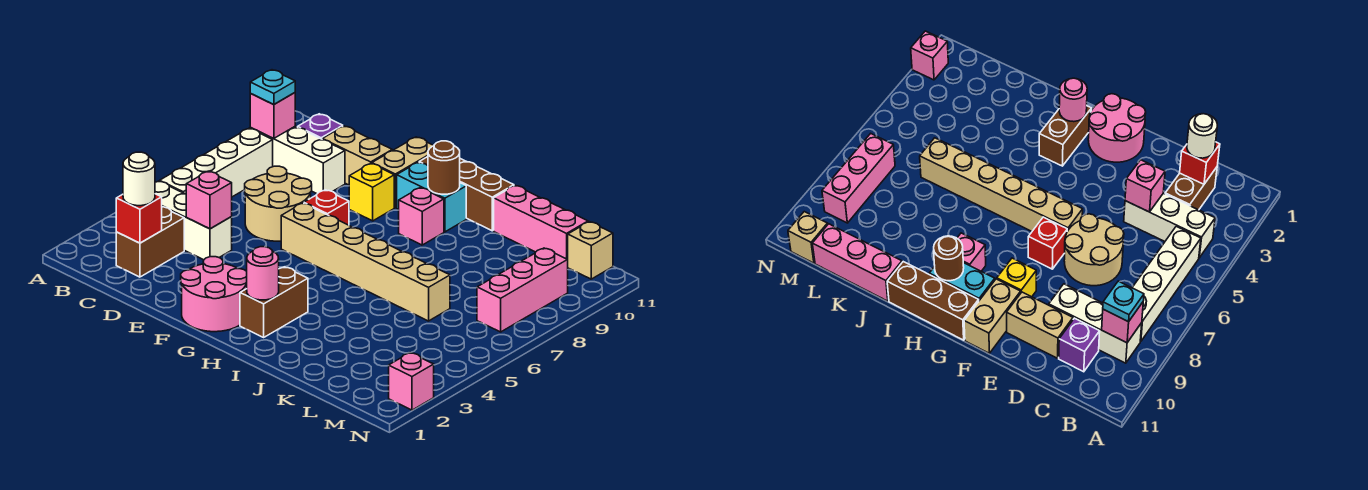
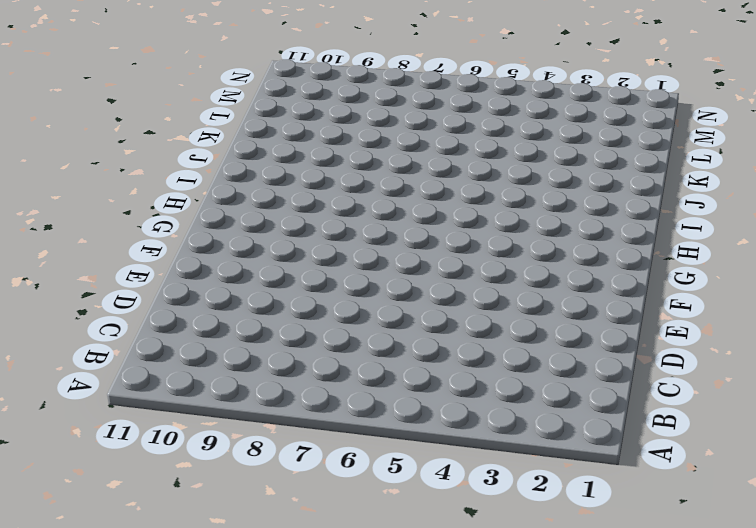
none -> white 1x3 brick [155,181,232,260]
none -> white 1x4 brick [160,128,273,197]
none -> white 1x3 brick [250,126,345,194]

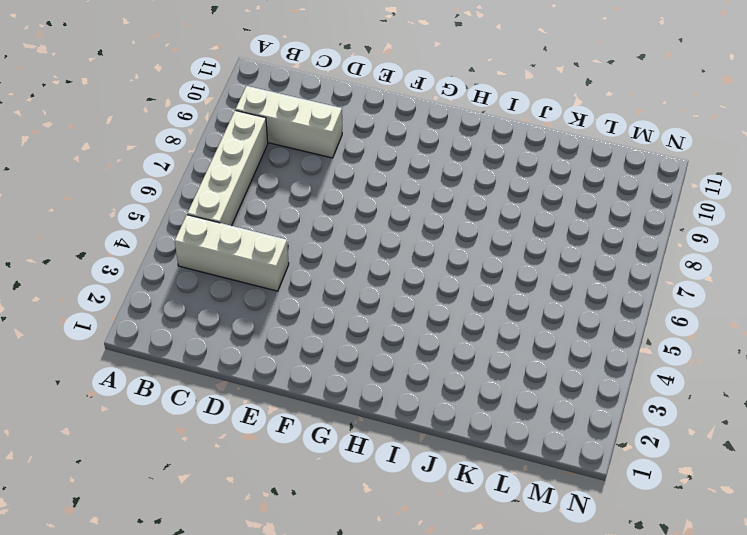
none -> brown 1x2 brick [116,207,184,277]
none -> purple 1x1 brick [298,114,343,139]
none -> tan 2x2 round brick [245,166,312,241]

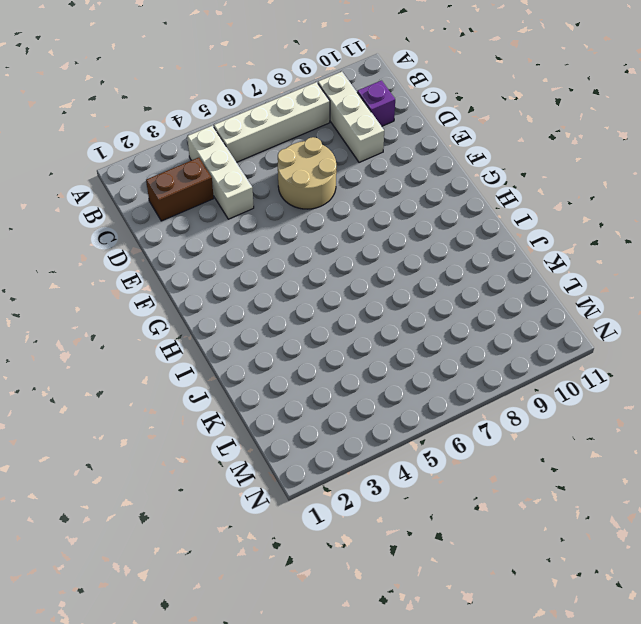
none -> tan 1x2 brick [322,126,392,185]
none -> pink 2x2 round brick [181,257,247,332]
none -> tan 1x6 brick [281,203,450,321]

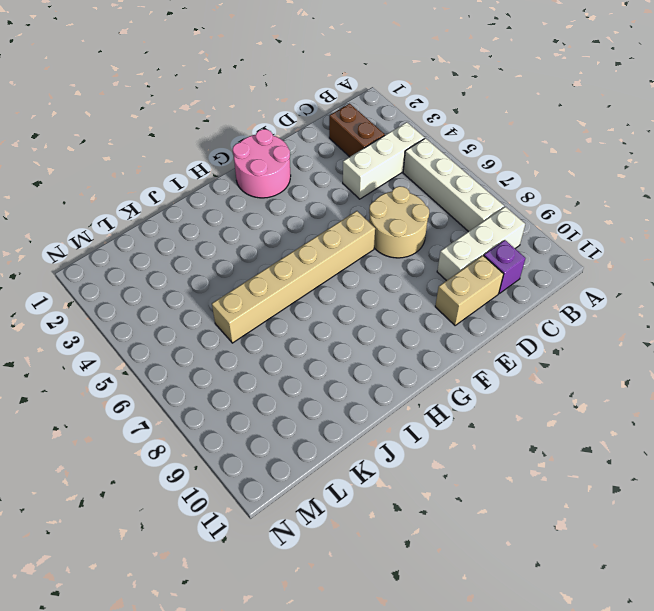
none -> red 1x1 brick [304,190,349,225]
none -> yellow 1x1 brick [349,163,394,221]
none -> tan 1x2 brick [372,137,434,208]

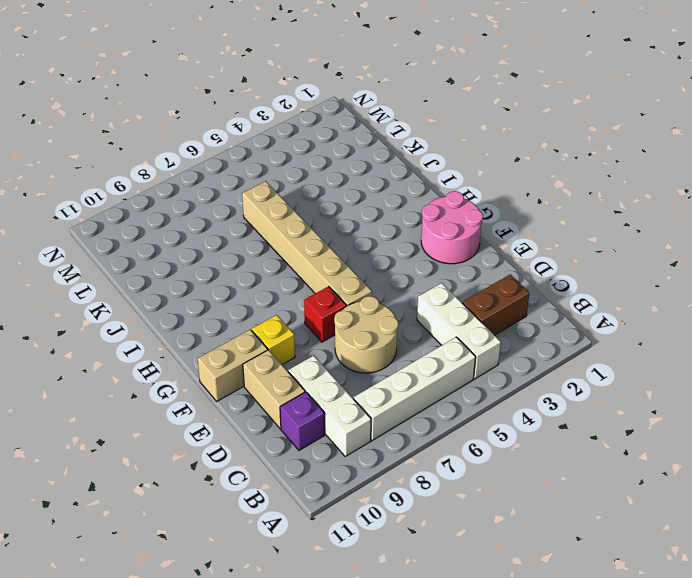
none -> cyan 1x2 brick [397,162,466,232]
none -> brown 1x3 brick [419,157,514,231]
none -> brown 1x2 brick [240,267,308,337]

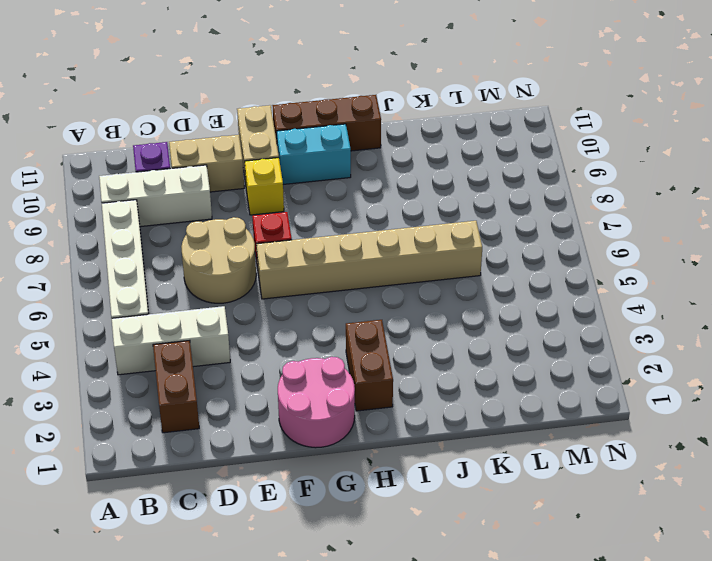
none -> pink 1x1 brick [399,188,444,245]
none -> pink 1x3 brick [494,185,588,259]
none -> pink 1x3 brick [477,248,568,332]

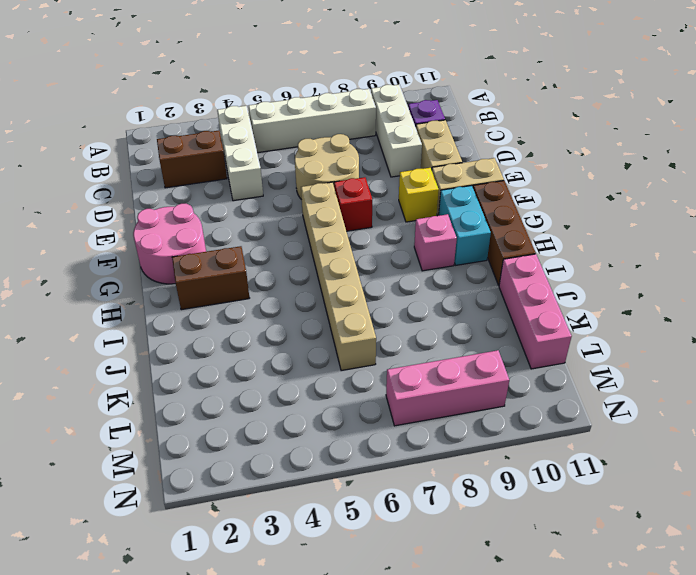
none -> tan 1x1 brick [567,222,613,279]
none -> pink 1x1 brick [389,353,434,410]
none -> pink 1x1 brick [250,93,295,139]

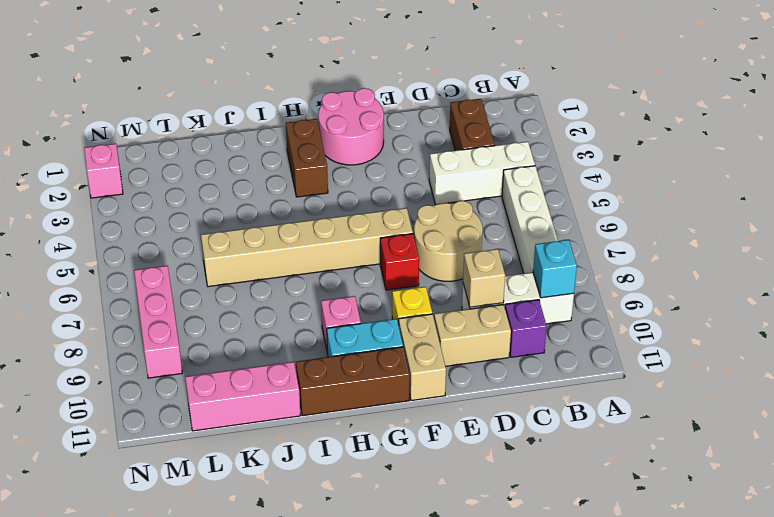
cyan 1x1 brick [533,240,577,298] -> pink 1x1 brick [250,93,295,139]
tan 1x1 brick [463,249,505,307] -> tan 1x1 brick moved to [567,222,613,279]
none -> red 1x1 brick [116,194,162,243]
none -> pink 1x1 brick [186,171,232,229]
none -> pink 1x1 round brick [247,247,279,300]

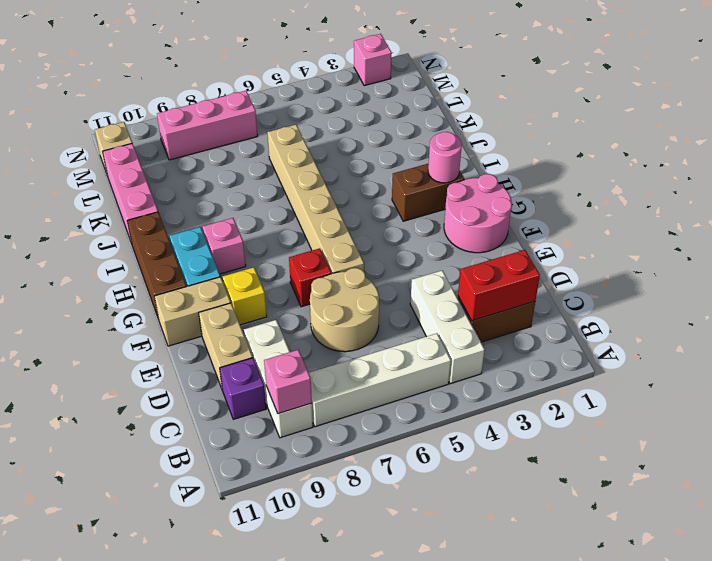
red 1x2 brick [458,250,540,321] -> red 1x1 brick [116,194,162,243]
none -> pink 1x1 brick [186,171,232,229]
none -> brown 1x1 round brick [428,141,460,194]
none -> cyan 1x1 plate [250,70,295,105]

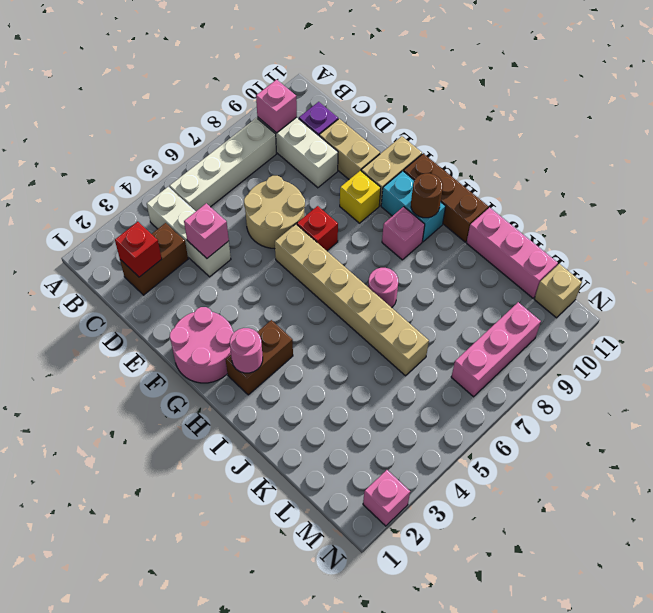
pink 1x1 round brick [368,268,398,308] -> none
none -> cyan 1x1 plate [250,70,295,105]
none -> white 1x1 round brick [123,152,155,206]

